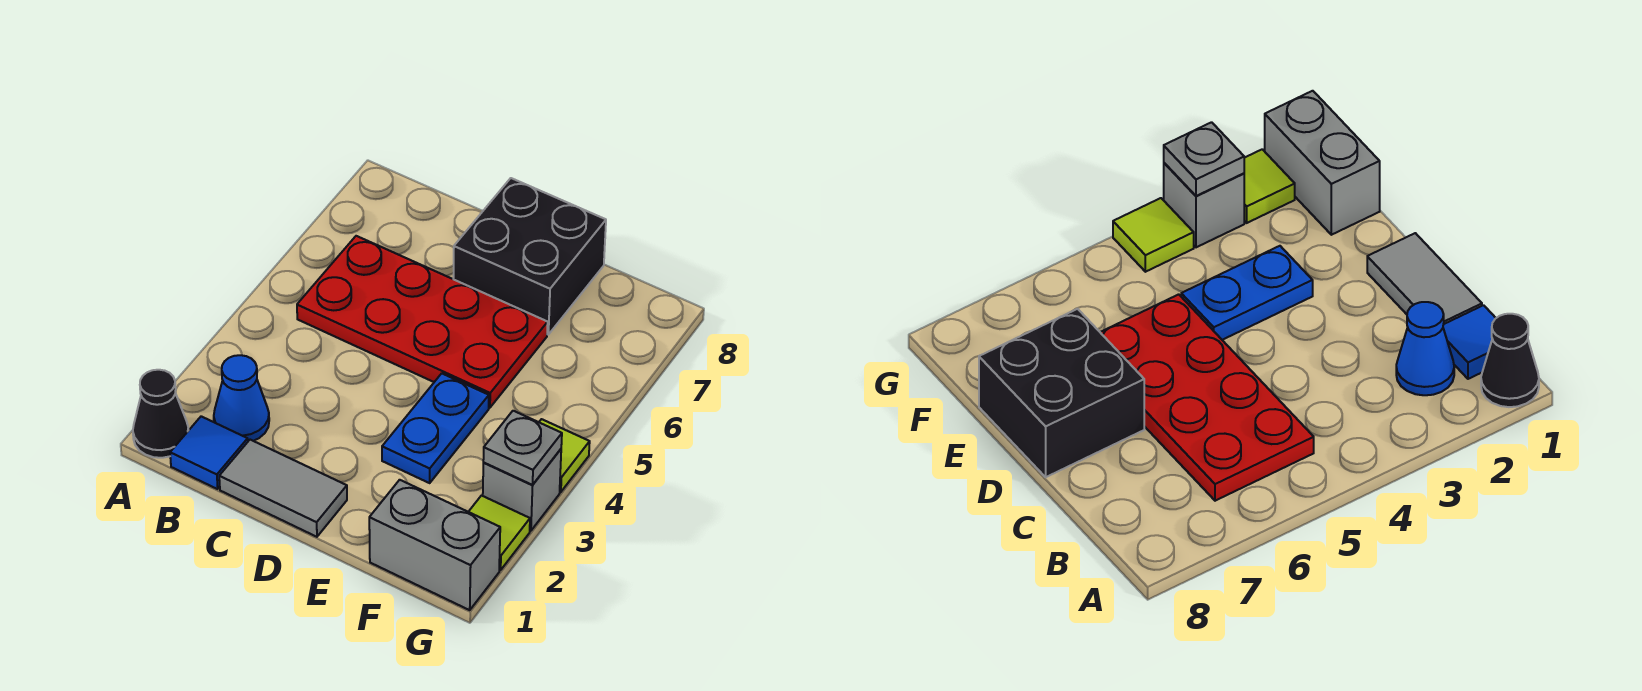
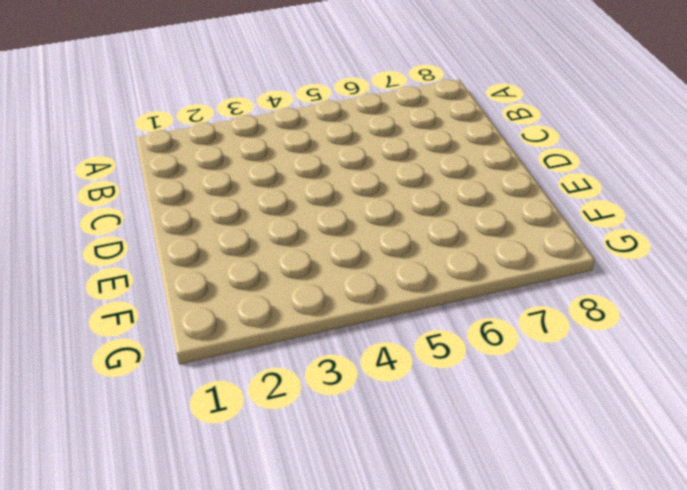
none -> black 1x1 cone [133,370,189,458]
none -> blue 1x1 tile [170,416,248,489]
none -> blue 1x1 cone [214,355,269,441]

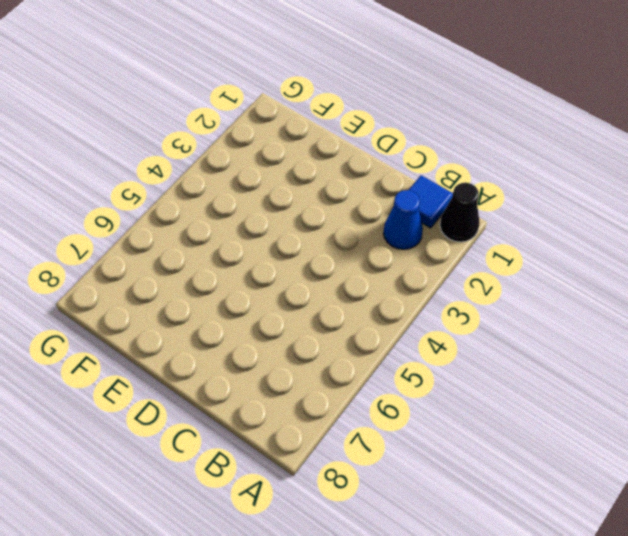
none -> red 2x4 plate [297,236,548,408]
none -> grey 1x2 tile [219,440,347,537]
none -> black 2x2 brick [453,178,606,334]

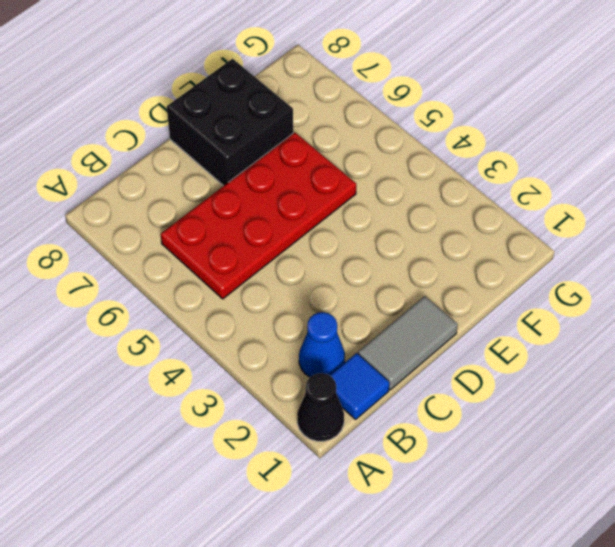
none -> blue 1x2 plate [382,373,489,483]
none -> grey 1x2 brick [369,480,500,610]
none -> lime 1x1 tile [469,496,530,570]

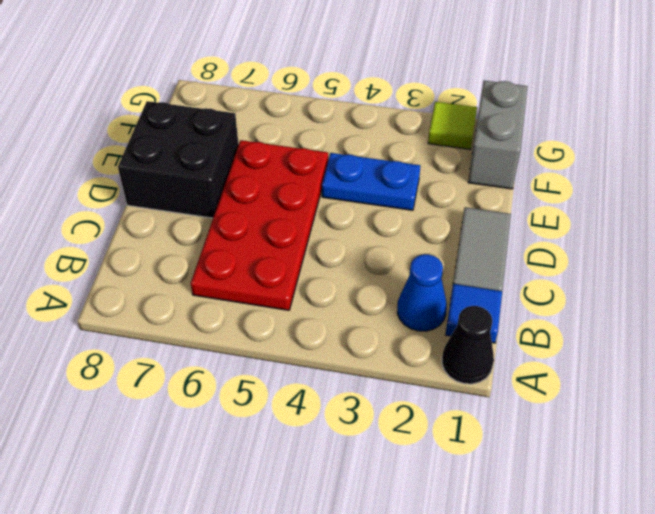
none -> grey 1x1 brick [483,449,561,531]
none -> lime 1x1 tile [539,419,590,492]
none -> grey 1x1 plate [483,411,562,485]

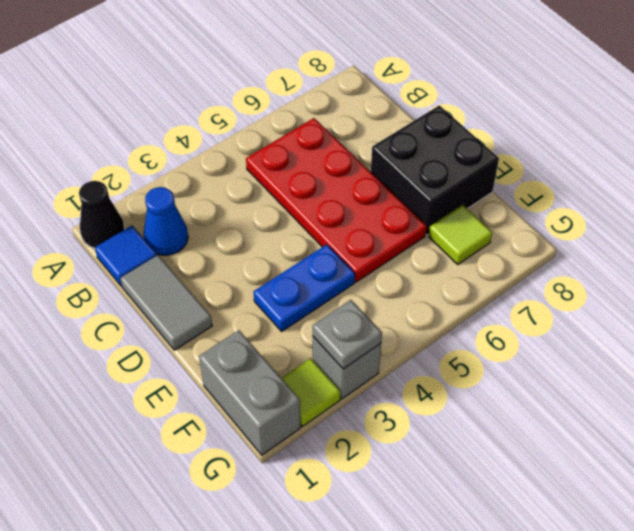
lime 1x1 tile [429,205,492,264] -> lime 1x1 tile moved to [539,419,590,492]

